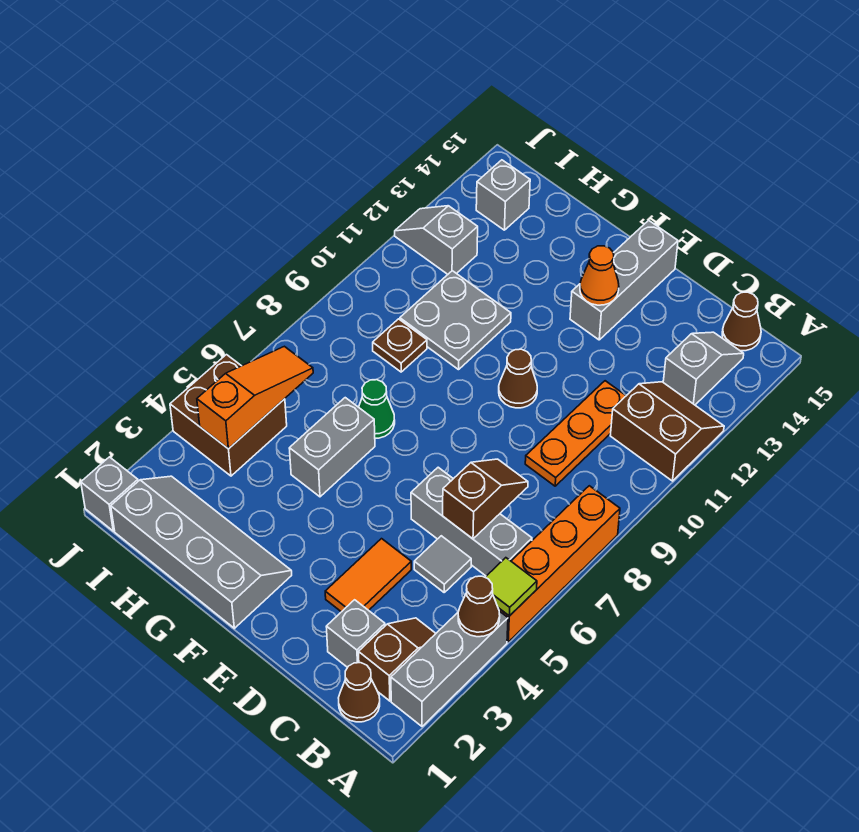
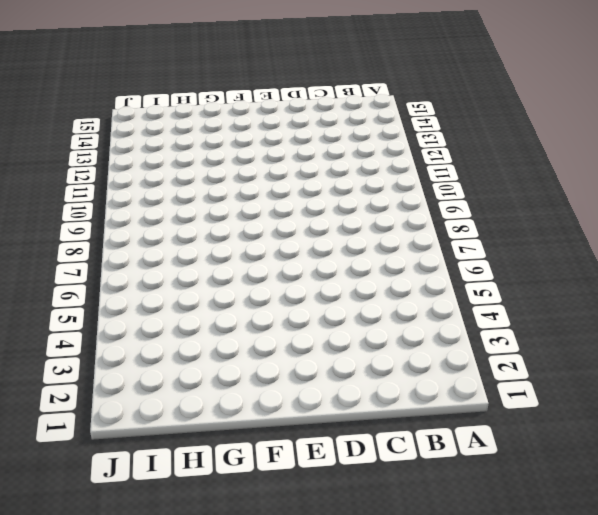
none -> grey 1x3 brick [391,611,508,726]
none -> orange 1x4 brick [498,486,620,642]
none -> brown 2x2 slope [610,382,724,481]

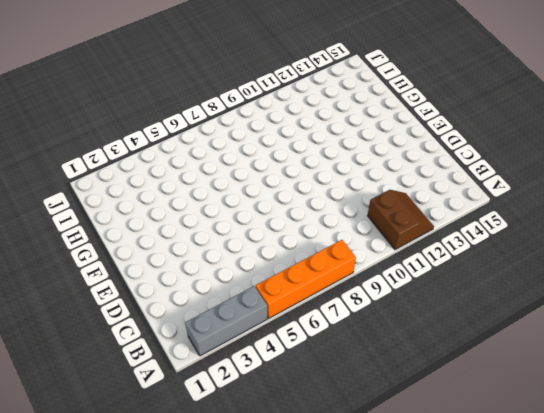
none -> brown 1x1 cone [339,663,380,722]
none -> brown 1x2 slope [359,618,436,701]
none -> grey 1x3 brick [411,467,532,576]

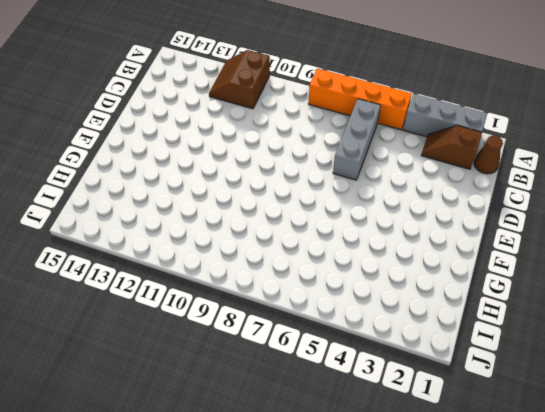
none -> grey 1x2 slope [663,332,744,405]
none -> brown 1x1 cone [722,292,761,351]
none -> grey 1x1 brick [326,600,385,667]

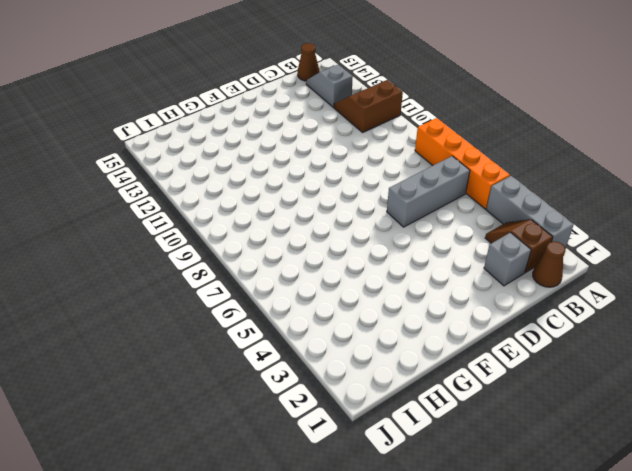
none -> grey 1x1 tile [414,536,471,592]
none -> orange 1x3 plate [525,381,626,486]
none -> orange 1x2 tile [325,539,411,612]

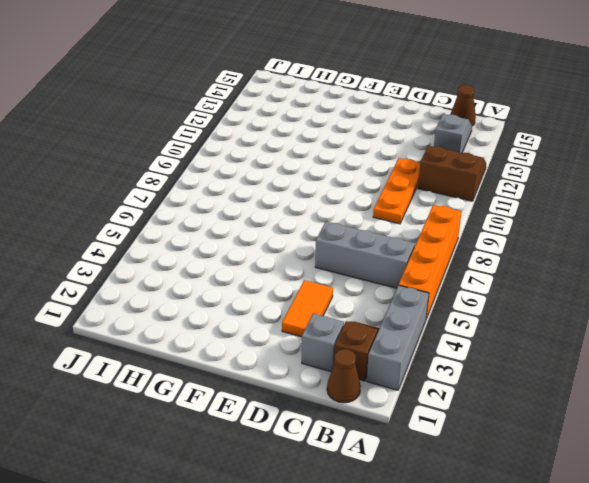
none -> grey 1x1 tile [414,536,471,592]
none -> brown 1x1 cone [499,349,537,408]
none -> grey 1x3 brick [570,220,678,340]

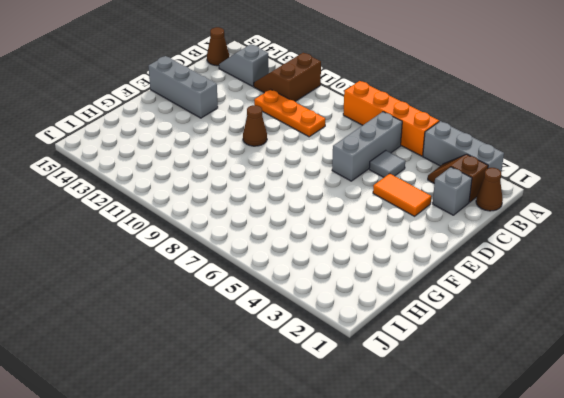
none -> grey 2x4 slope [111,476,292,628]
none -> grey 1x2 brick [289,398,375,497]
none -> green 1x1 cone [359,380,395,438]

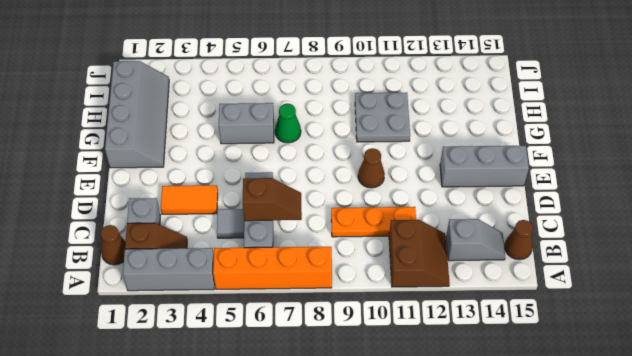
none -> brown 1x1 plate [373,319,427,372]
none -> brown 2x2 brick [170,355,287,476]
none -> grey 1x2 slope [395,206,478,274]

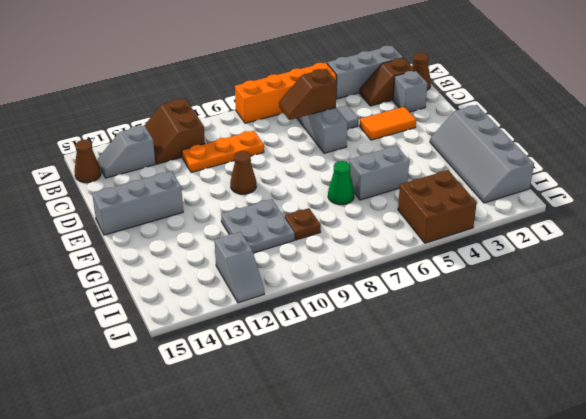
none -> grey 1x1 brick [476,160,530,230]
none -> grey 1x1 brick [81,457,138,531]
none -> brown 1x1 cone [458,576,500,637]

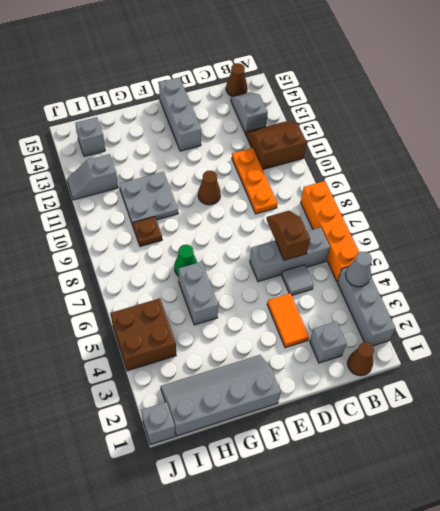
grey 1x1 cone [346,252,372,287] -> brown 1x1 cone [458,576,500,637]
none -> brown 1x2 slope [359,618,436,701]
none -> lime 1x1 tile [485,558,537,616]
none -> orange 1x1 cone [580,246,619,305]

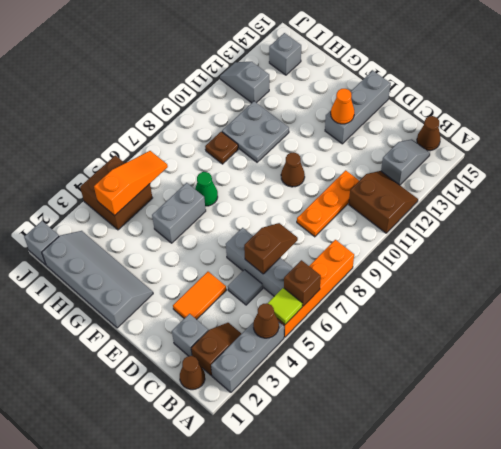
brown 1x1 brick [284,260,321,306] -> none

